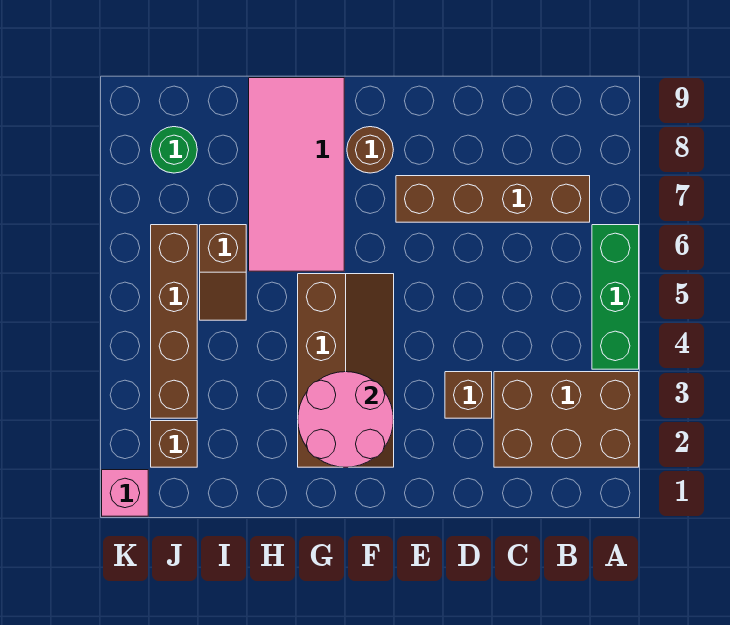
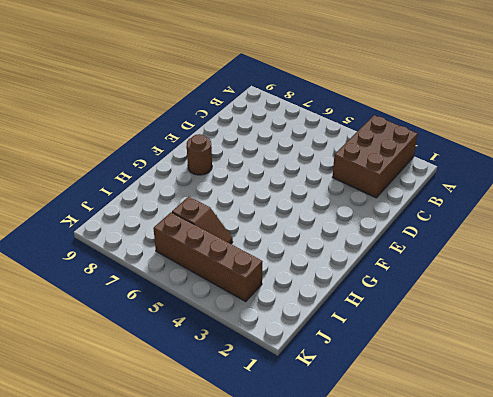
none -> green 1x3 brick [592,225,639,369]
none -> brown 1x4 brick [396,176,590,222]
none -> brown 1x1 brick [445,372,492,418]

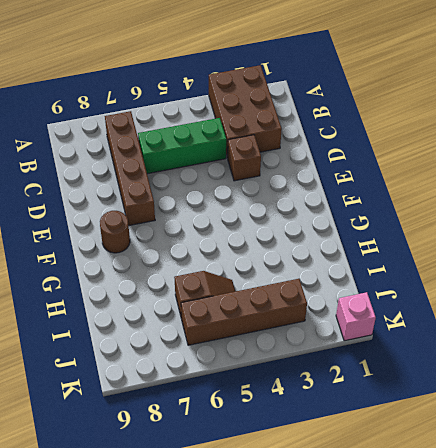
green 1x3 brick [138,118,226,174] -> green 1x3 brick moved to [592,225,639,369]
none -> brown 2x4 slope [298,274,394,467]
none -> pink 2x4 tile [249,78,344,271]
none -> brown 1x1 brick [151,421,197,467]

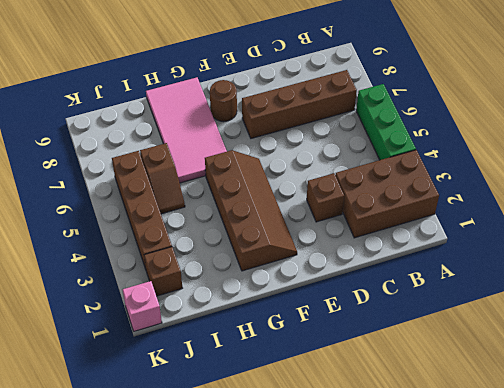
none -> green 1x1 round brick [151,127,197,173]
none -> pink 2x2 round brick [298,372,394,467]

